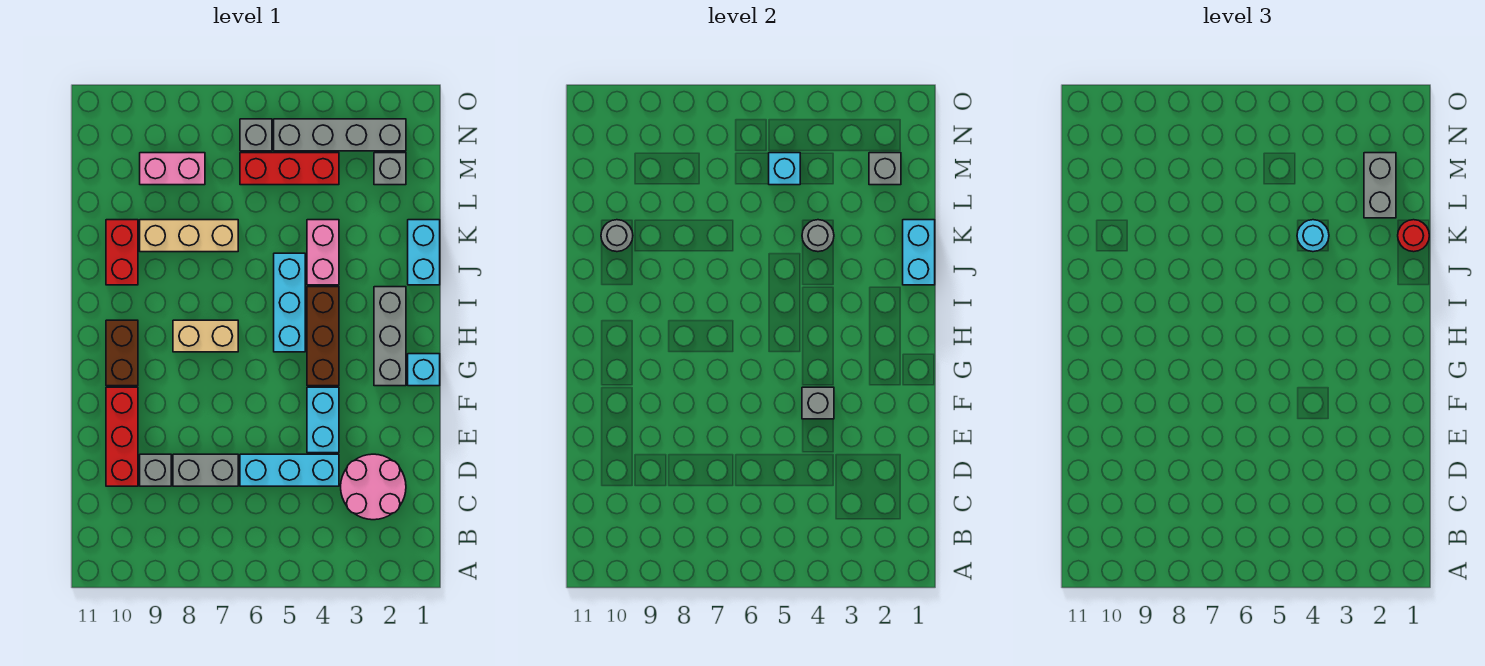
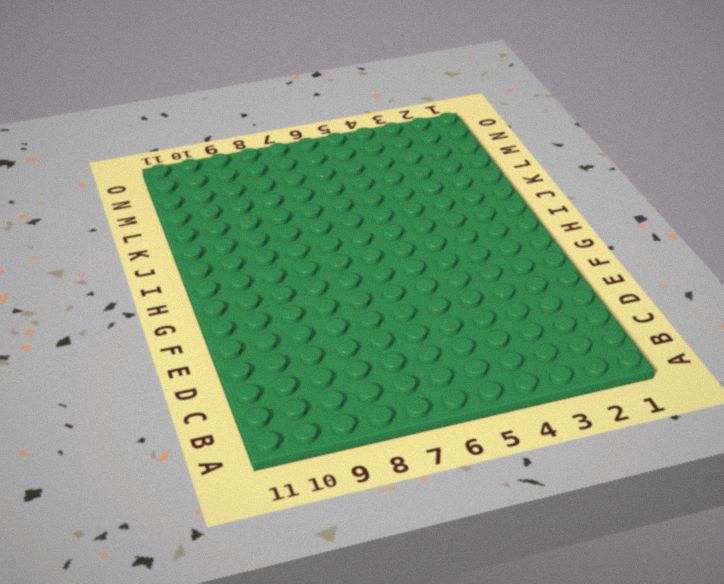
none -> pink 2x2 round brick [341,454,406,520]
none -> cyan 1x3 brick [240,454,339,486]
none -> grey 1x2 brick [173,454,238,486]
none -> grey 1x1 brick [140,454,171,486]

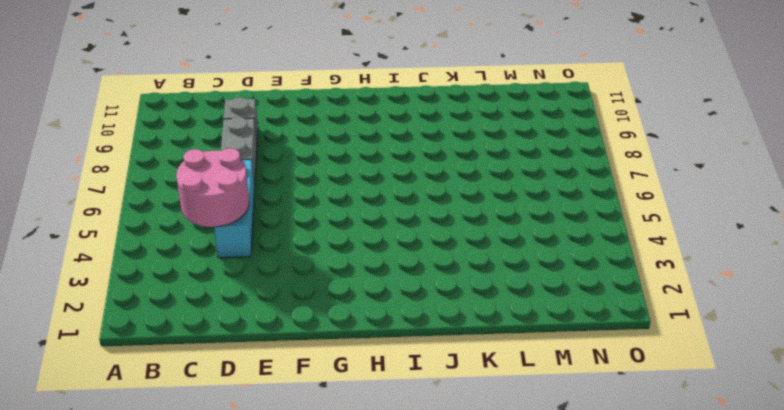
pink 2x2 round brick [177,148,249,227] -> pink 2x2 round brick moved to [341,454,406,520]
none -> red 1x3 brick [106,387,138,486]
none -> cyan 1x2 brick [307,387,339,453]
none -> cyan 1x1 brick [408,354,440,386]
none -> grey 1x3 brick [374,287,406,386]

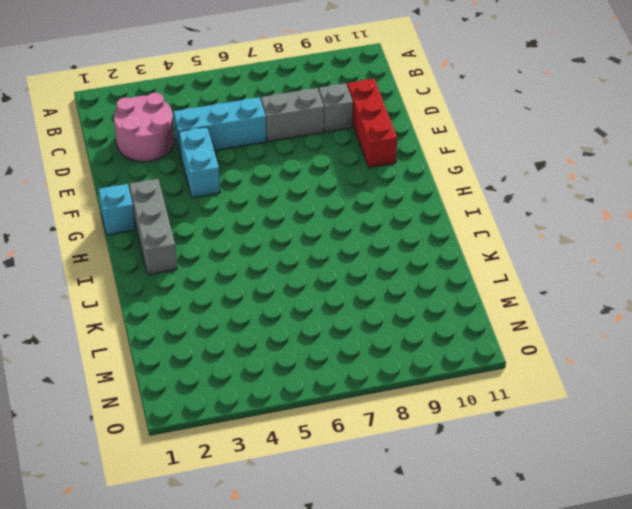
none -> brown 1x3 brick [307,287,339,386]
none -> brown 1x2 brick [106,320,138,386]
none -> cyan 1x3 brick [274,253,305,352]
none -> tan 1x2 brick [173,320,238,352]

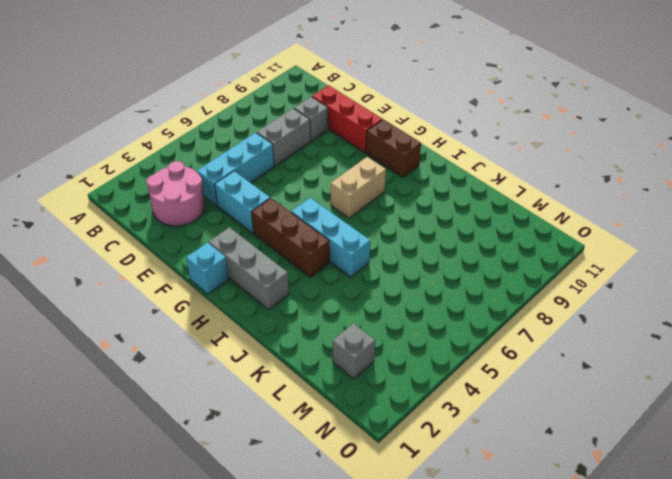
none -> cyan 1x2 brick [408,220,440,285]
none -> pink 1x2 brick [307,220,339,285]
none -> red 1x2 brick [106,220,138,285]
none -> tan 1x3 brick [140,220,238,252]

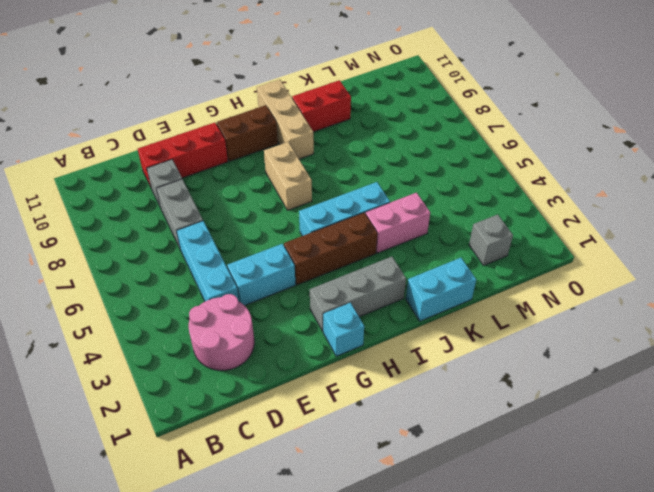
tan 1x3 brick [257,80,314,159] -> tan 1x3 brick moved to [140,220,238,252]
none -> red 1x3 brick [240,153,339,185]
none -> pink 1x2 brick [140,153,205,185]
none -> grey 1x4 brick [274,119,406,151]
none -> grey 1x1 brick [240,119,272,151]

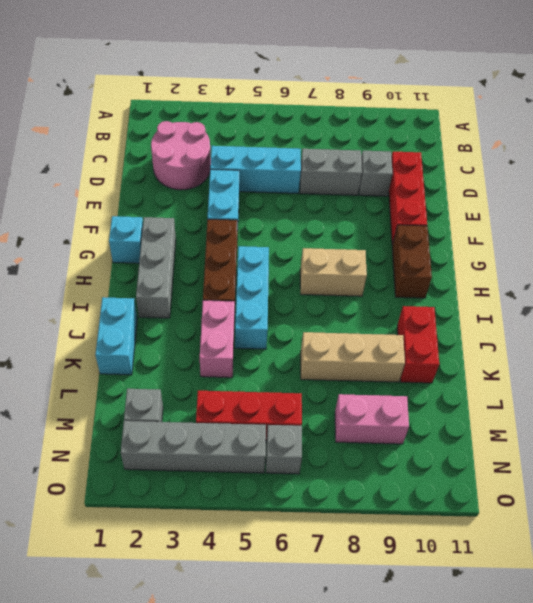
none -> grey 1x1 brick [802,387,834,419]
none -> cyan 1x2 brick [903,220,935,285]
none -> grey 1x1 round brick [802,220,834,252]
none -> grey 1x1 round brick [601,220,633,252]

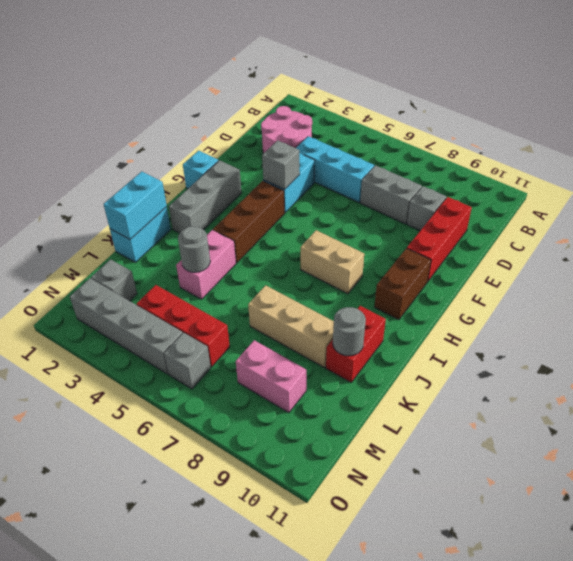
none -> cyan 1x3 brick [274,253,305,352]
none -> grey 1x1 brick [869,153,901,185]
none -> cyan 1x1 brick [769,153,800,185]
none -> red 1x1 round brick [1398,220,1429,252]

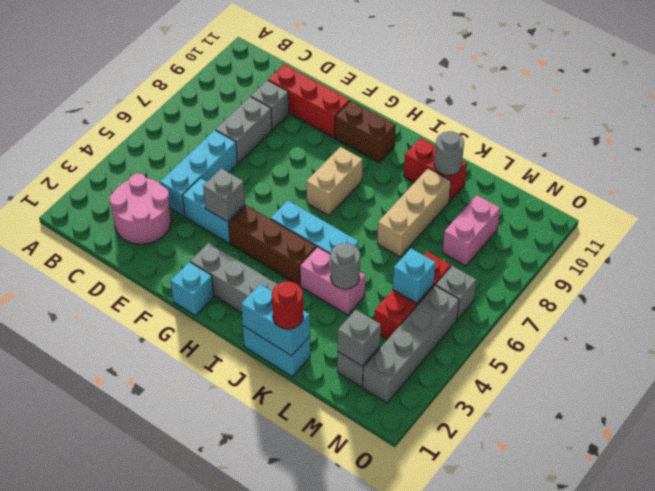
none -> cyan 1x1 round brick [1297,220,1329,252]
none -> grey 1x2 brick [1364,153,1396,218]

